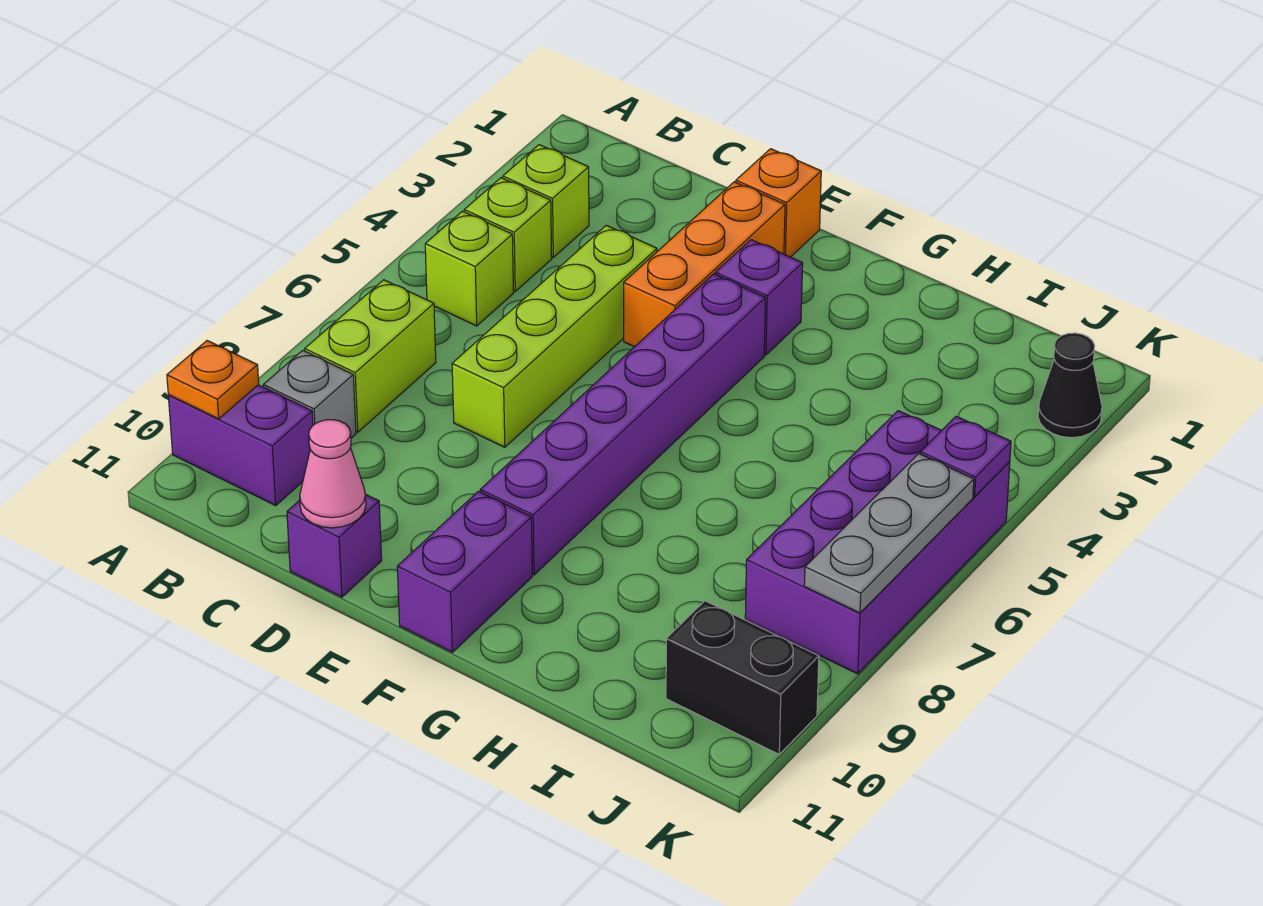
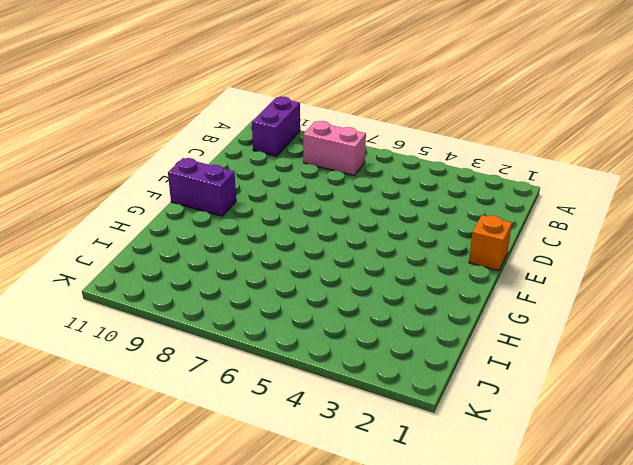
pink 1x2 brick [303,121,366,176] -> lime 1x2 brick [305,280,436,432]
none -> lime 1x1 brick [503,145,589,257]
none -> lime 1x1 brick [464,178,552,291]
none -> lime 1x1 brick [425,211,513,326]

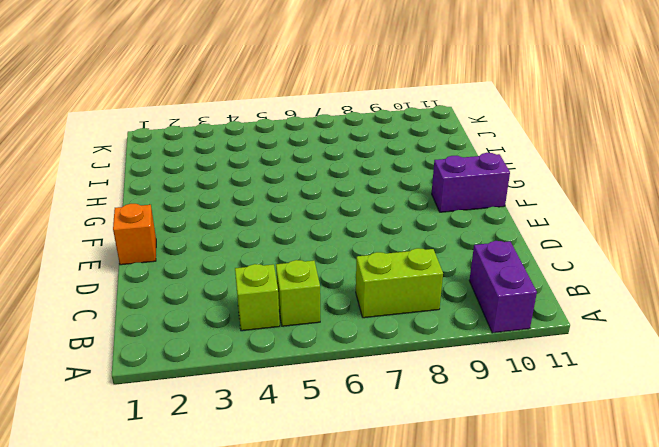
none -> lime 1x1 brick [503,145,589,257]
none -> grey 1x1 brick [263,350,356,438]
none -> lime 1x4 brick [452,225,657,447]

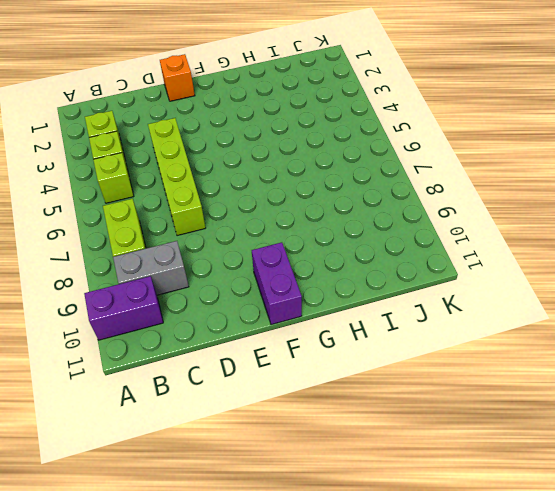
grey 1x2 brick [113,241,189,295] -> grey 1x1 brick [263,350,356,438]
none -> purple 1x1 brick [287,494,382,597]
none -> orange 1x3 brick [624,182,785,347]
none -> purple 1x1 brick [715,240,803,355]

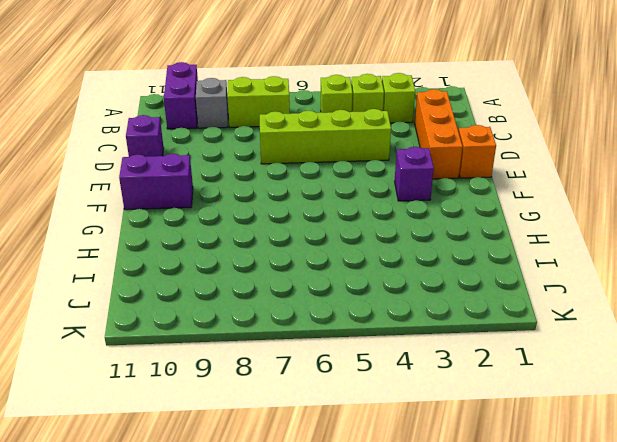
orange 1x3 brick [415,89,463,179] -> orange 1x3 brick turned to [624,182,785,347]
none -> purple 1x6 brick [480,274,765,575]
none -> purple 2x4 brick [745,411,1010,674]
none -> black 1x2 brick [666,601,819,754]

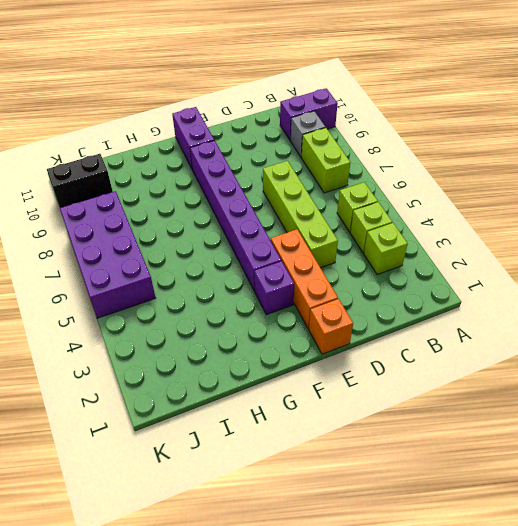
none -> purple 1x1 brick [287,494,382,597]
none -> black 1x1 cone [1038,333,1102,438]
none -> orange 1x1 plate [167,341,259,419]

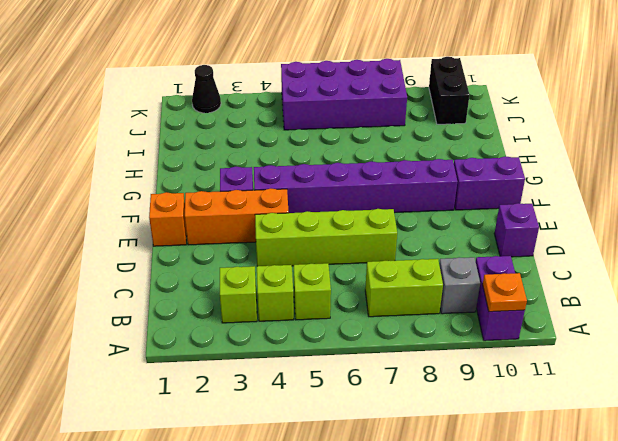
none -> pink 1x1 cone [300,420,366,528]
none -> purple 1x1 plate [920,416,1011,497]
none -> grey 1x3 plate [804,454,974,613]

